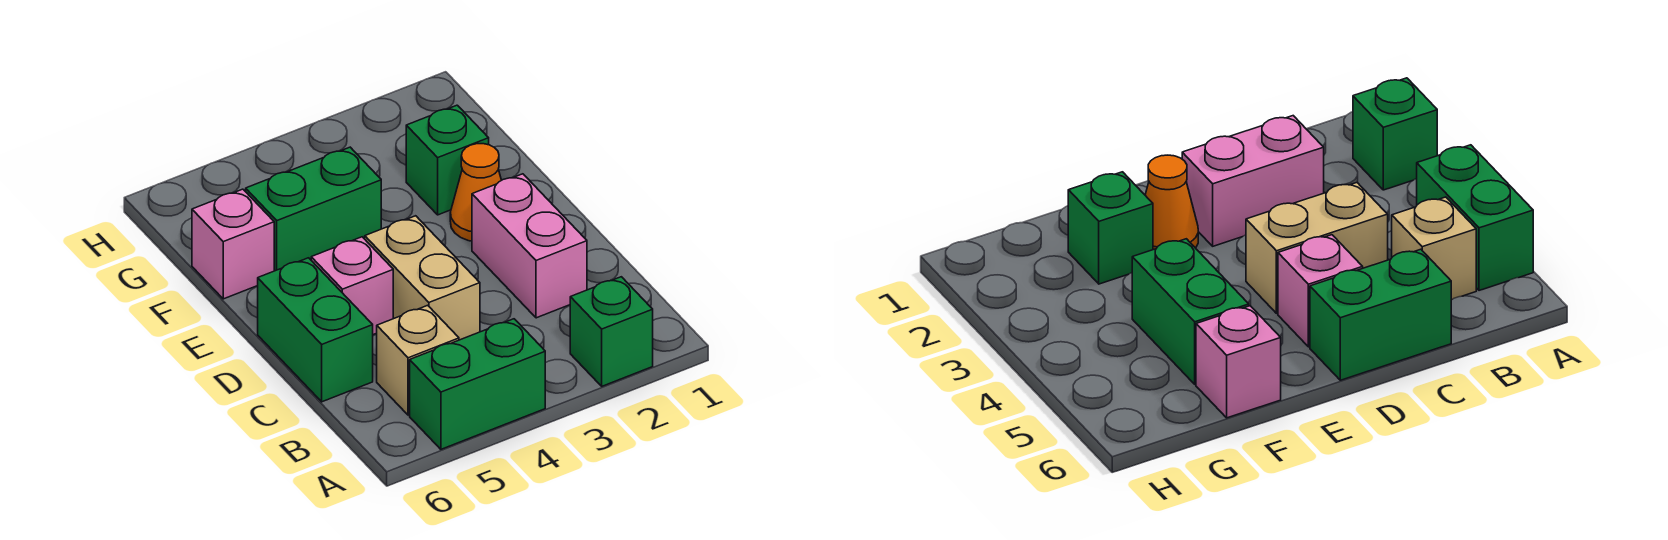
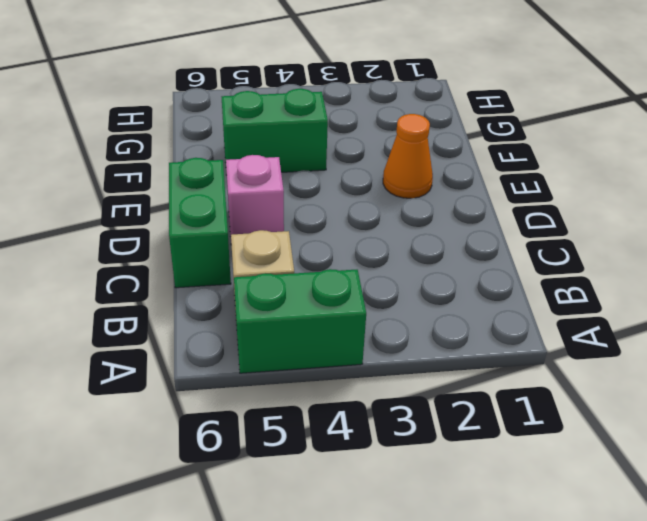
none -> green 1x1 brick [570,277,653,386]
none -> pink 1x2 brick [472,174,587,318]

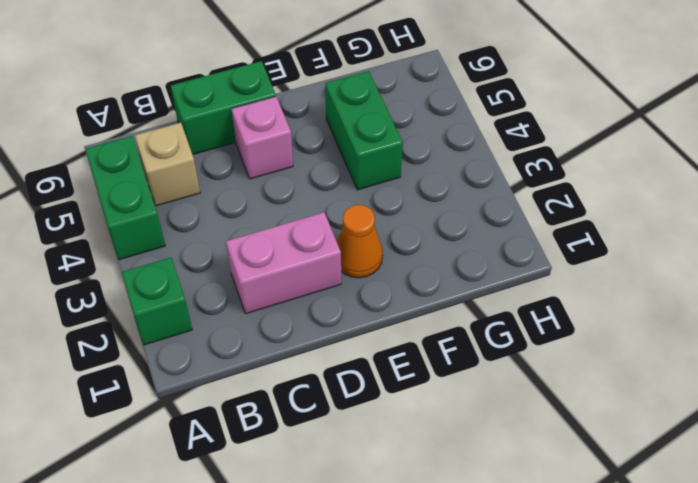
none -> tan 1x2 brick [365,216,480,340]
none -> green 1x1 brick [406,105,489,215]

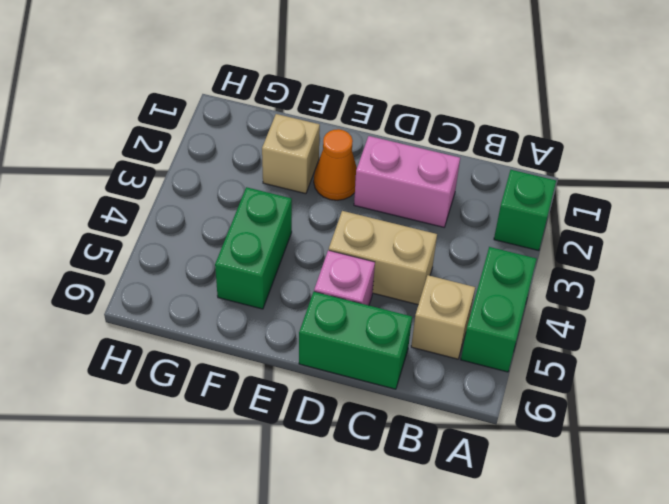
tan 1x1 brick [262,114,320,194] -> green 1x1 brick [406,105,489,215]
none -> pink 1x1 brick [192,189,274,299]

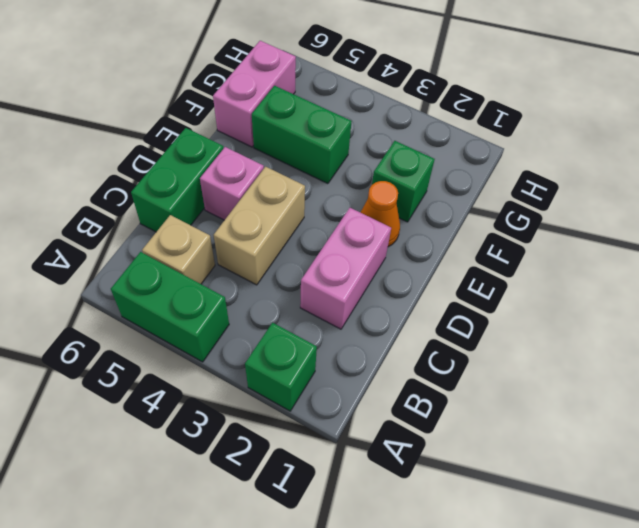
pink 1x2 brick [213,41,296,147] -> pink 1x1 brick [192,189,274,299]

